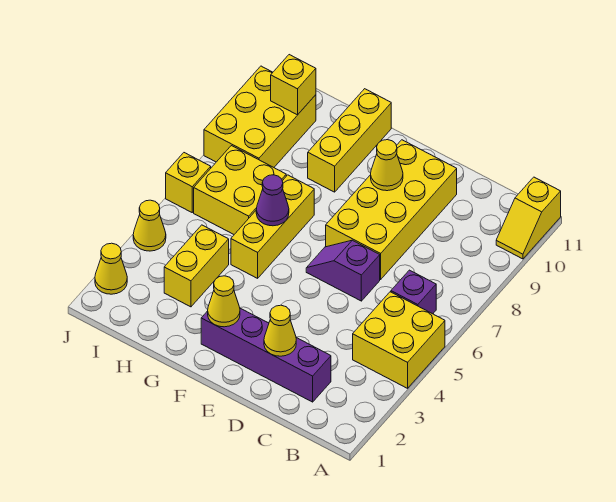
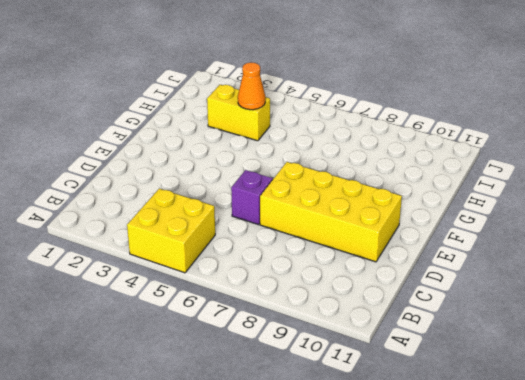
orange 1x1 cone [238,62,265,110] -> none
none -> yellow 1x2 slope [496,177,561,259]
none -> purple 1x1 brick [391,270,436,314]
none -> purple 1x4 brick [201,308,331,402]

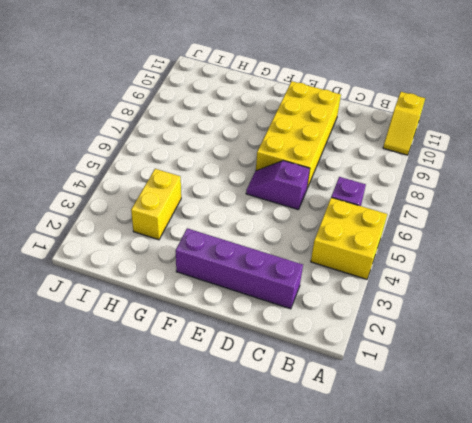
none -> yellow 1x3 brick [231,175,314,278]
none -> yellow 1x3 brick [308,89,391,192]
none -> yellow 2x2 brick [194,146,286,234]

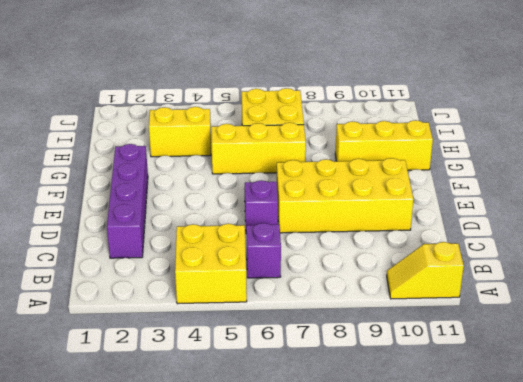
none -> yellow 2x3 brick [204,66,316,167]
none -> yellow 1x1 cone [95,243,127,294]
none -> yellow 1x1 cone [133,200,166,251]

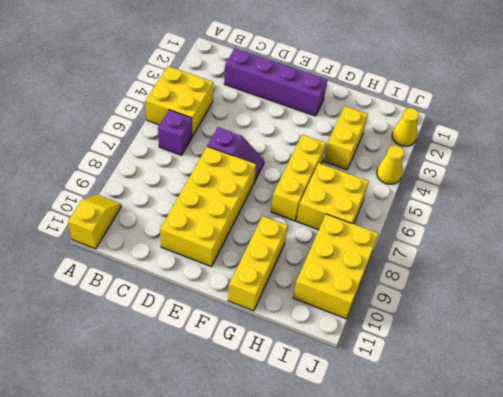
none -> yellow 1x1 brick [166,153,211,212]
none -> yellow 1x1 cone [264,305,296,356]
none -> yellow 1x1 cone [371,140,403,191]

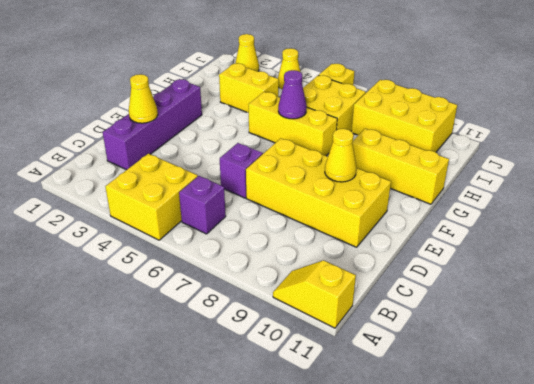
none -> yellow 1x1 cone [208,276,240,327]
none -> yellow 1x1 brick [271,55,316,115]

